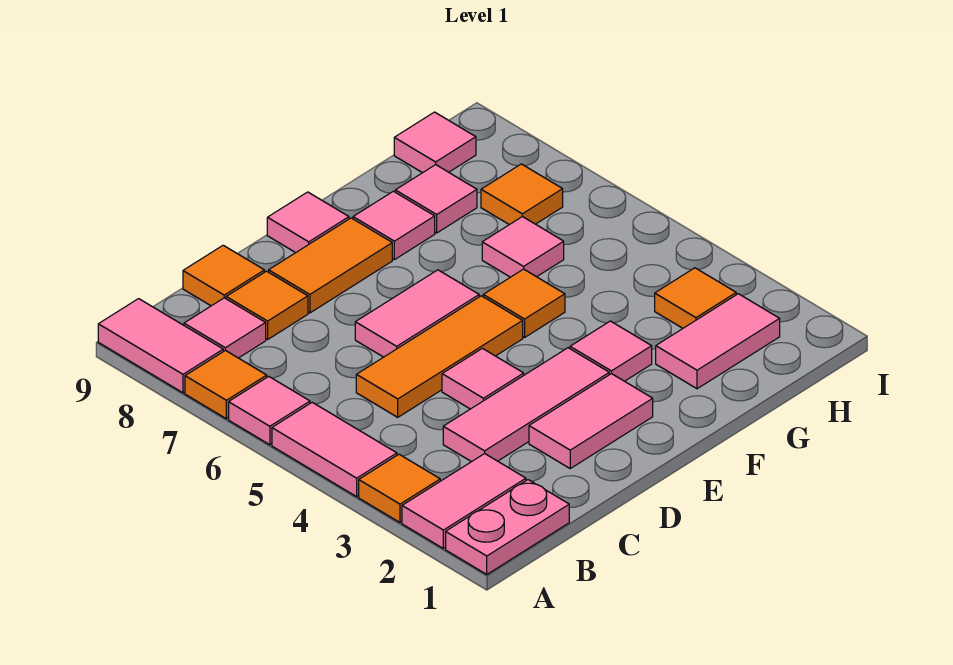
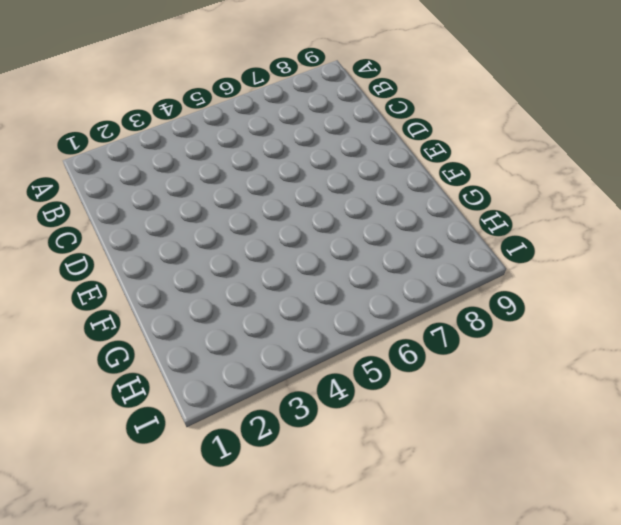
none -> pink 1x2 plate [446,480,569,574]
none -> pink 1x2 tile [402,454,526,548]
none -> orange 1x1 tile [359,454,440,522]

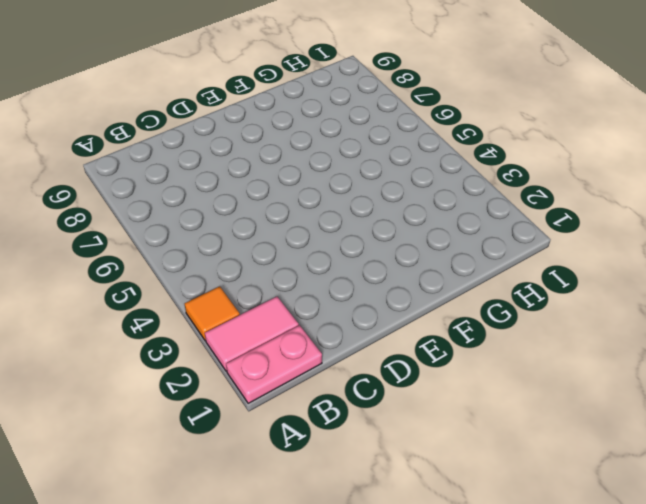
none -> pink 1x2 tile [272,402,397,497]
none -> pink 1x1 tile [229,376,310,445]
none -> orange 1x1 tile [185,350,267,419]

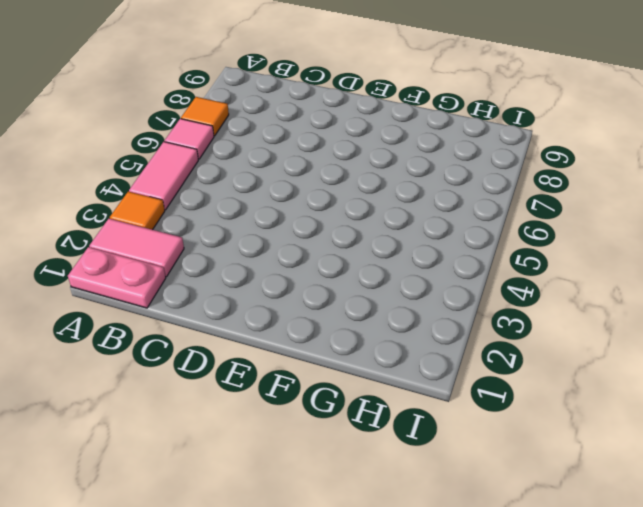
none -> pink 1x2 tile [98,299,223,393]
none -> pink 1x1 tile [184,298,266,358]
none -> pink 1x3 tile [443,348,609,462]

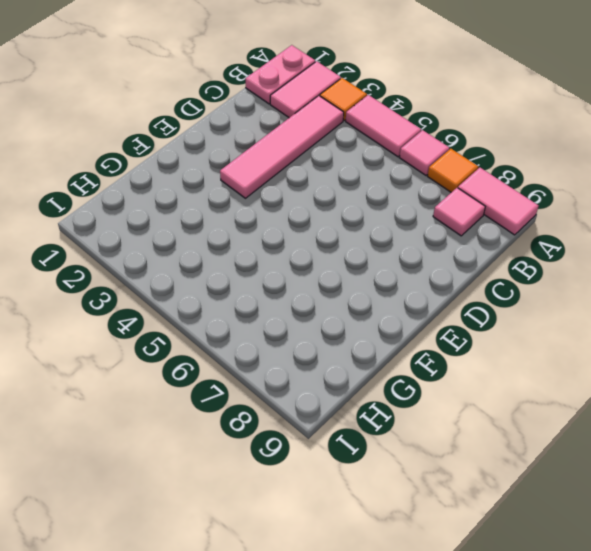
pink 1x4 tile [220,96,344,198] -> pink 1x3 tile [443,348,609,462]
none -> orange 1x3 tile [356,296,523,417]
none -> orange 1x1 tile [226,271,308,339]
none -> orange 1x1 tile [183,245,264,306]

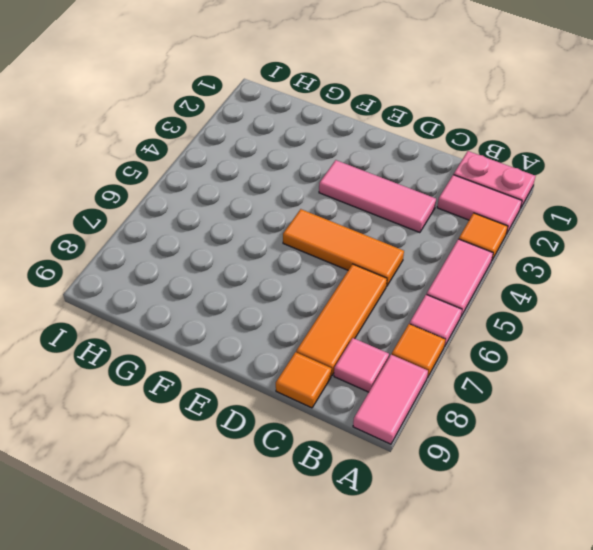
orange 1x3 tile [296,264,387,376] -> orange 1x1 tile [226,271,308,339]
none -> pink 1x2 tile [529,374,653,468]
none -> pink 1x1 tile [442,348,524,409]
none -> pink 1x2 tile [355,270,479,357]

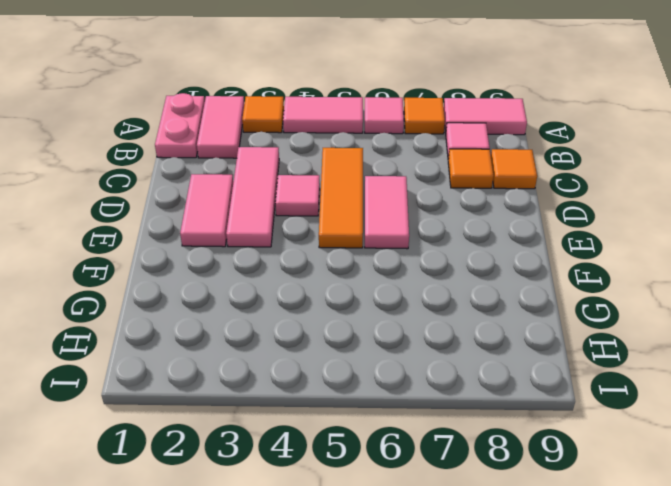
none -> orange 1x2 tile [269,218,392,313]
none -> pink 1x1 tile [267,192,349,253]
none -> pink 1x1 tile [570,321,652,381]

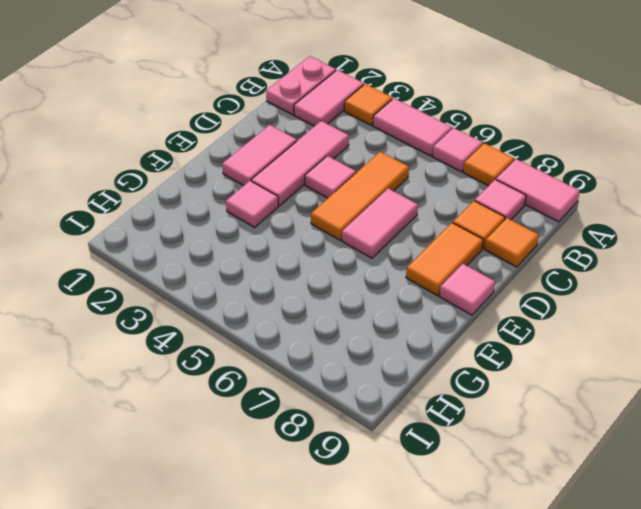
none -> orange 1x1 tile [483,269,565,337]
none -> pink 1x1 tile [353,191,435,260]
none -> pink 1x2 tile [656,294,780,389]

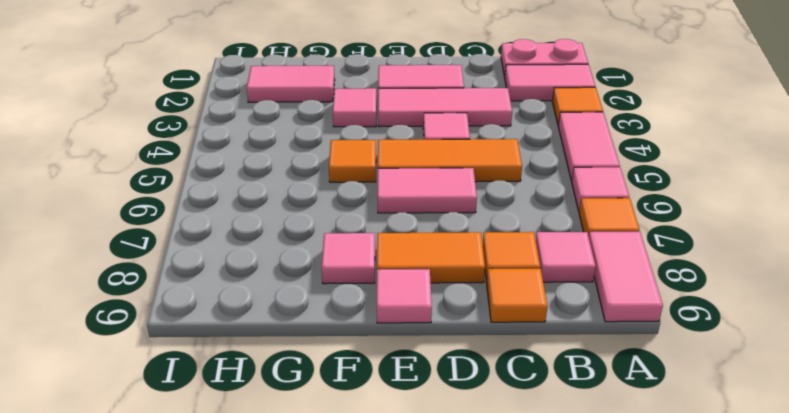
none -> pink 1x1 tile [482,217,564,277]
none -> pink 1x1 tile [395,165,477,233]
none -> orange 1x1 tile [655,268,736,328]

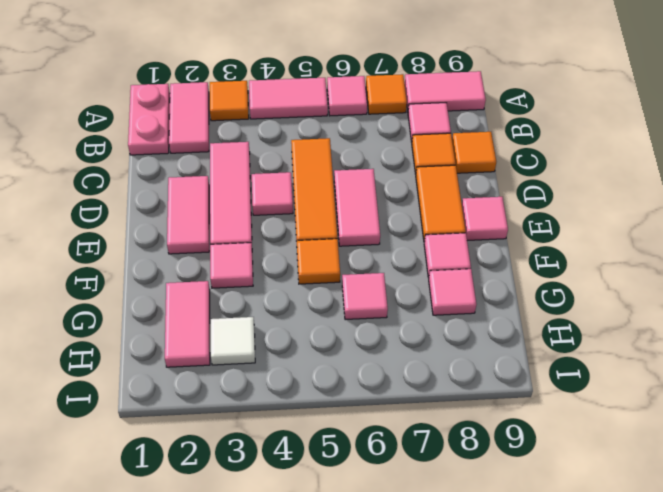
white 1x1 tile [211,317,255,365] -> orange 1x1 tile [655,268,736,328]
none -> orange 1x1 tile [481,164,563,225]
none -> pink 1x1 tile [394,112,476,173]

